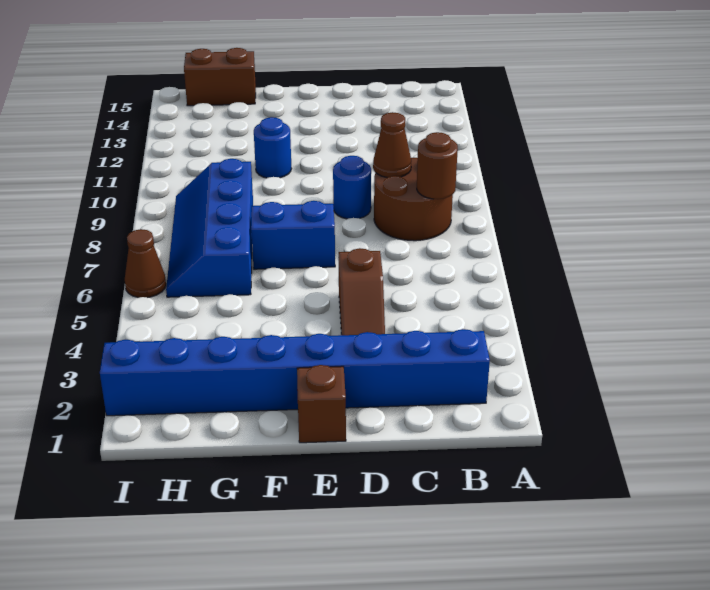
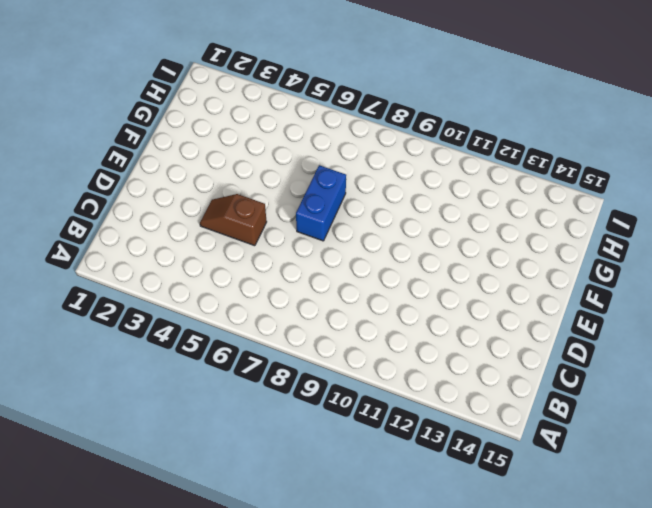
none -> blue 1x8 brick [100,329,490,416]
none -> brown 2x2 round brick [374,158,453,241]
none -> blue 1x1 round brick [333,156,371,219]

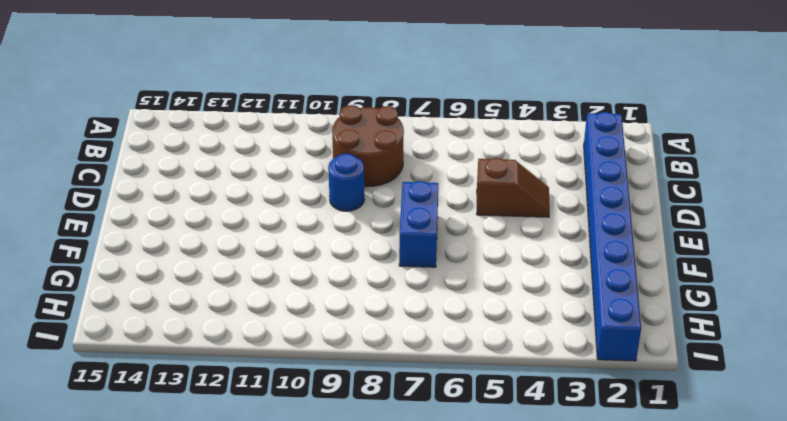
none -> brown 1x1 brick [297,365,346,443]
none -> blue 1x1 round brick [254,117,291,178]
none -> blue 2x4 slope [166,159,253,297]

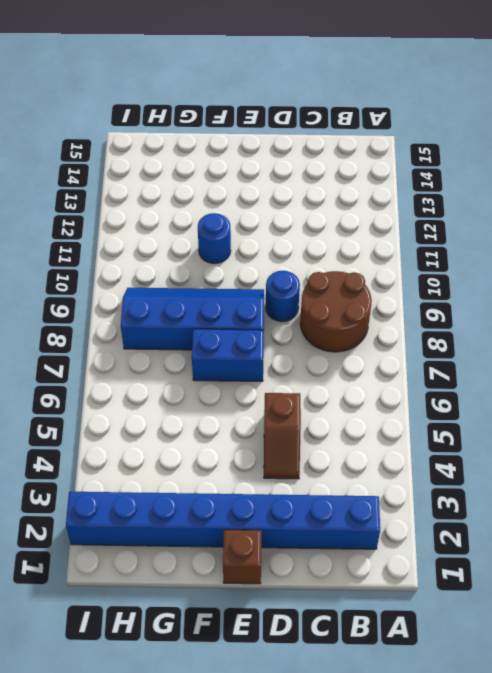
blue 2x4 slope [121,288,264,350] -> blue 2x4 slope turned to [166,159,253,297]
none -> brown 1x2 brick [184,48,256,106]
none -> brown 1x1 cone [125,229,166,298]
none -> brown 1x1 round brick [417,132,458,199]

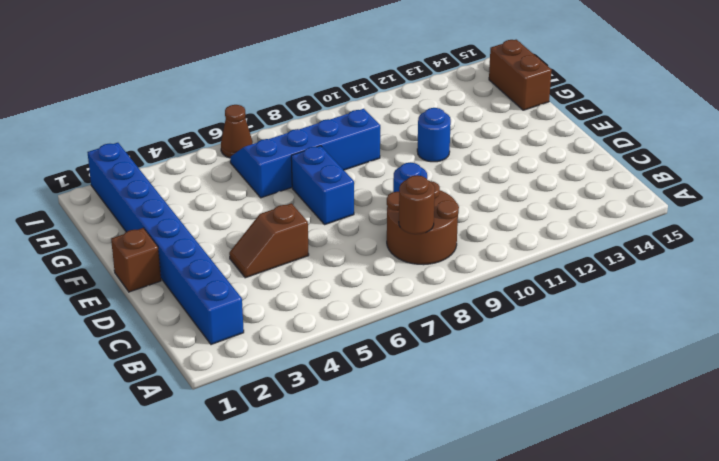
none -> brown 1x1 cone [373,112,411,178]

